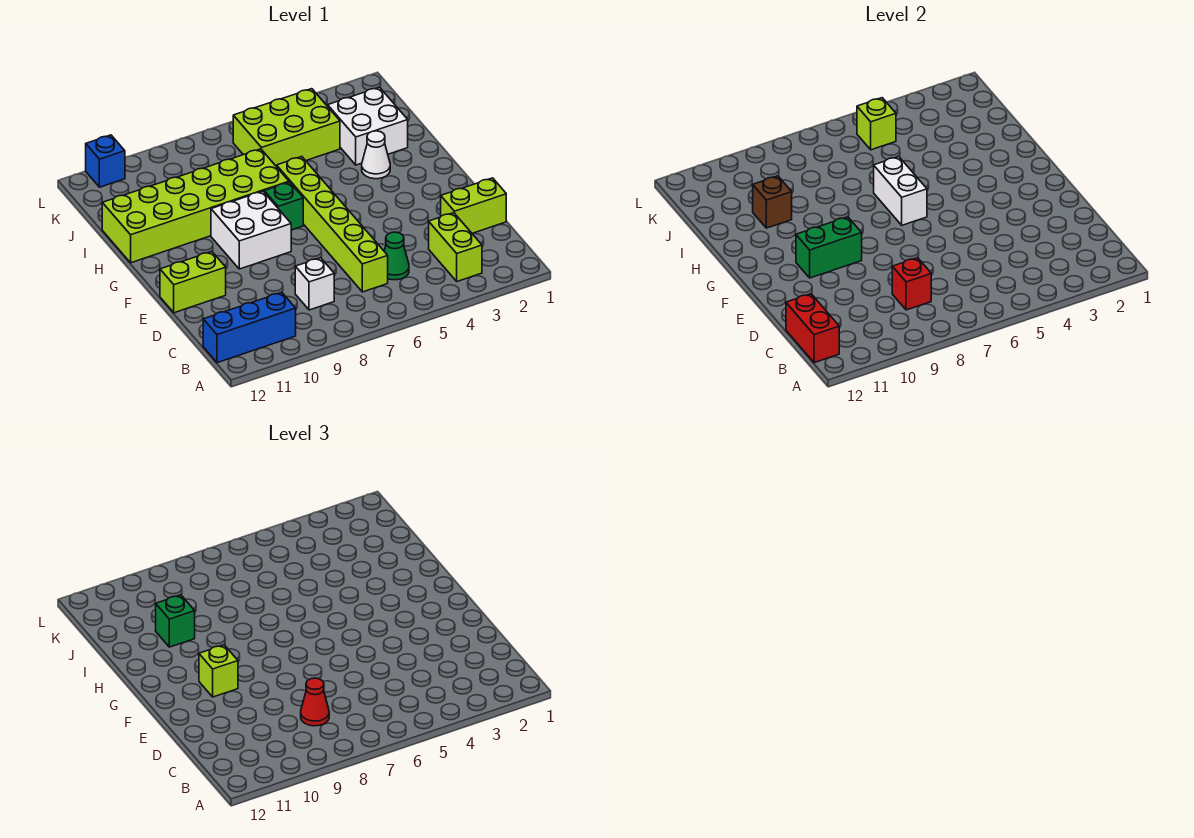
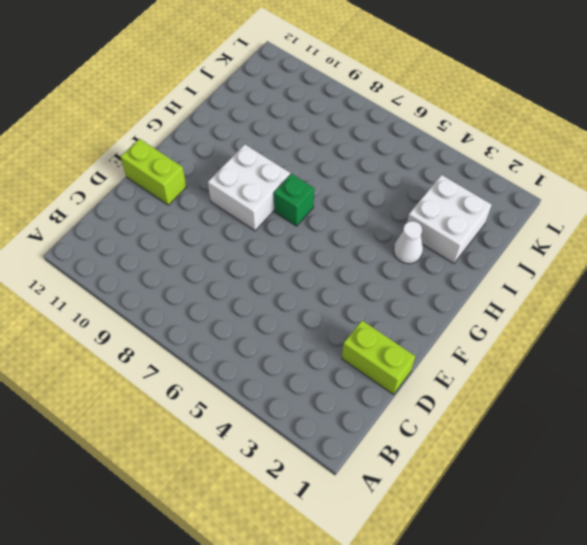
none -> lime 1x2 brick [429,213,482,281]
none -> blue 1x3 brick [203,292,296,363]
none -> green 1x1 cone [384,232,409,280]

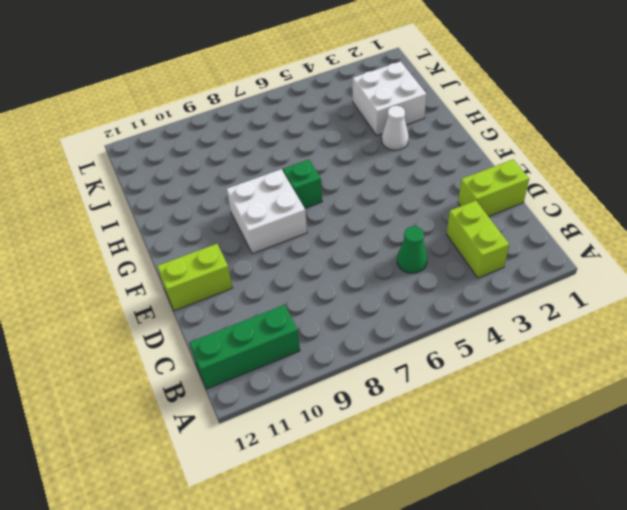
green 1x3 brick [189,305,300,389] -> blue 1x3 brick [203,292,296,363]
none -> lime 1x6 brick [277,157,388,292]
none -> white 1x1 brick [295,258,334,310]
none -> lime 2x6 brick [102,149,289,263]

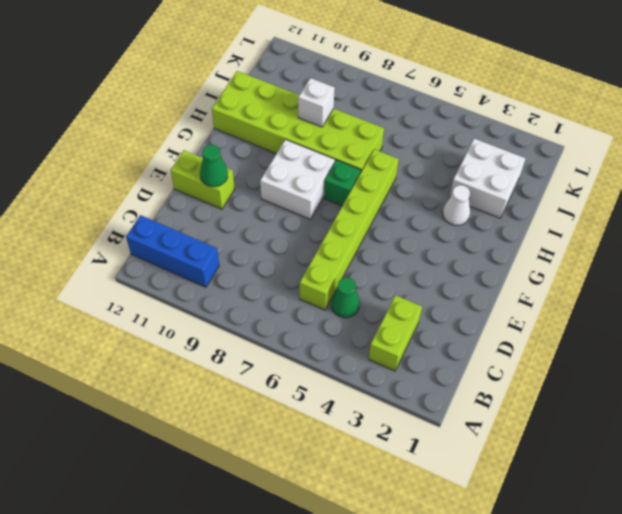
green 1x1 cone [200,145,228,187] -> none
white 1x1 brick [298,78,335,127] -> white 1x1 brick moved to [295,258,334,310]
none -> lime 1x2 brick [441,178,506,233]
none -> lime 2x3 brick [233,89,340,167]
none -> blue 1x1 brick [86,135,125,187]

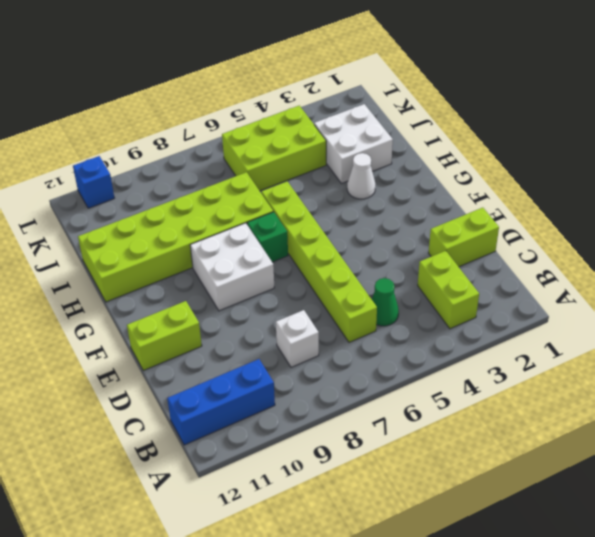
none -> red 1x2 brick [786,294,839,363]
none -> red 1x1 brick [892,258,931,310]
none -> green 1x2 brick [796,217,862,278]

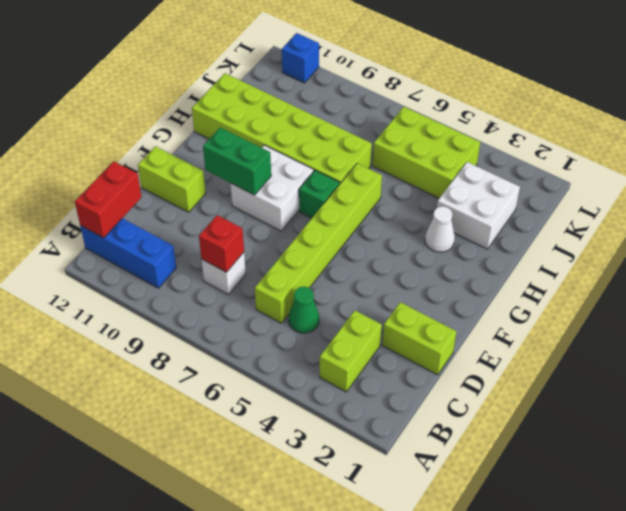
none -> white 1x2 brick [874,157,927,225]
none -> brown 1x1 brick [753,176,792,228]
none -> lime 1x1 brick [857,98,896,150]

